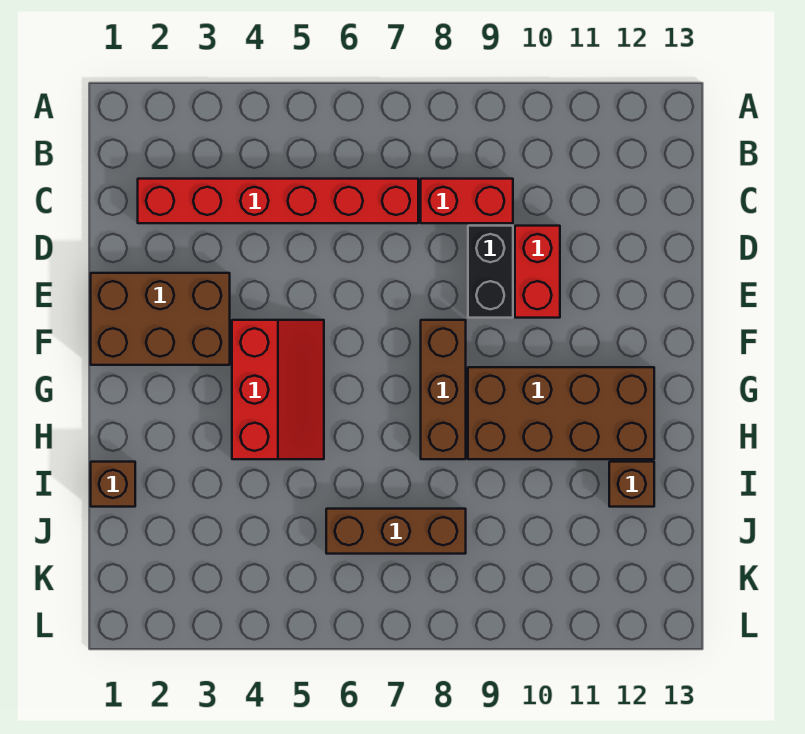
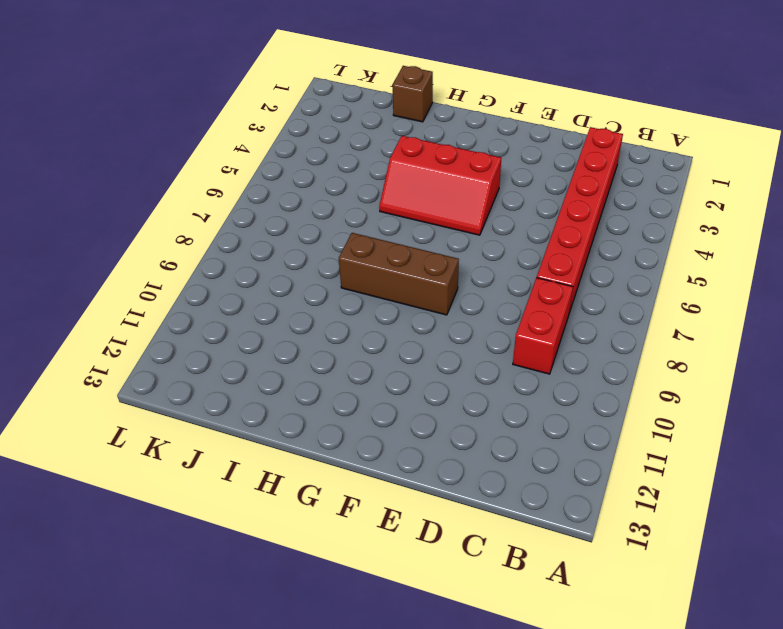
none -> black 1x2 brick [468,226,513,318]
none -> red 1x2 brick [515,226,560,318]

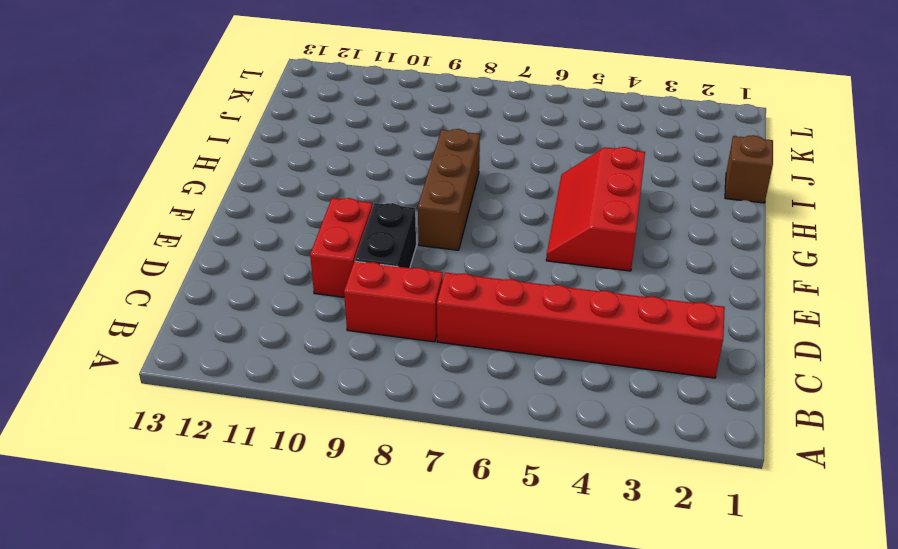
none -> brown 2x3 brick [91,273,230,365]
none -> brown 2x4 brick [468,367,654,459]

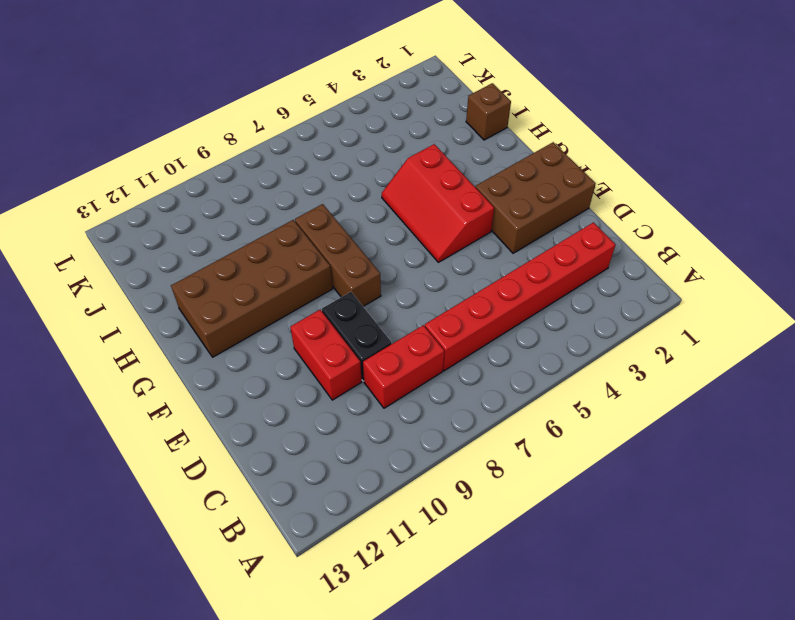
none -> brown 1x1 brick [609,462,654,507]
none -> brown 1x3 brick [326,509,466,554]

